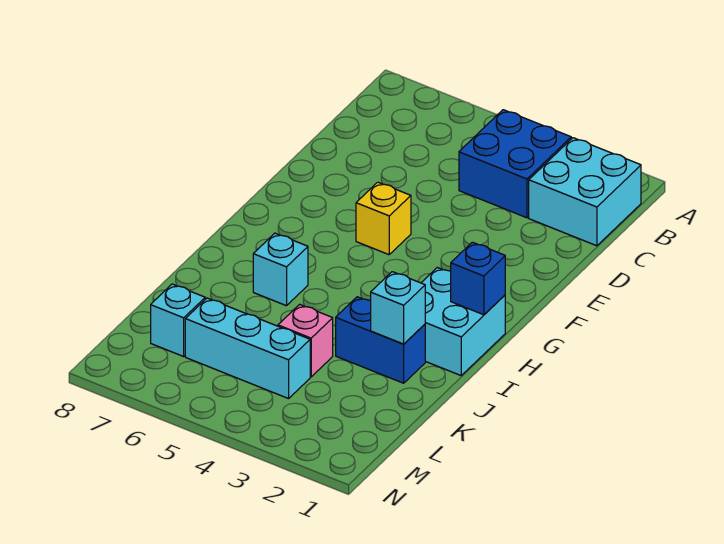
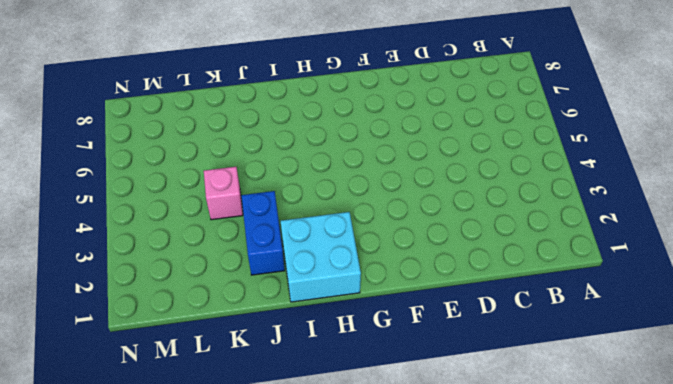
none -> cyan 2x2 brick [529,138,641,246]
none -> blue 2x2 brick [459,110,571,218]

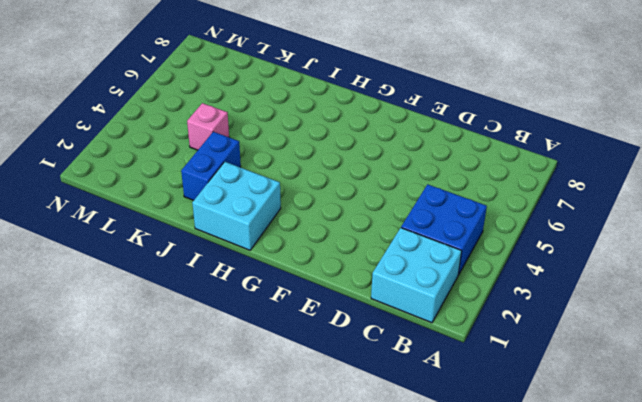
none -> yellow 1x1 brick [356,182,411,255]
none -> cyan 1x1 brick [253,233,308,306]

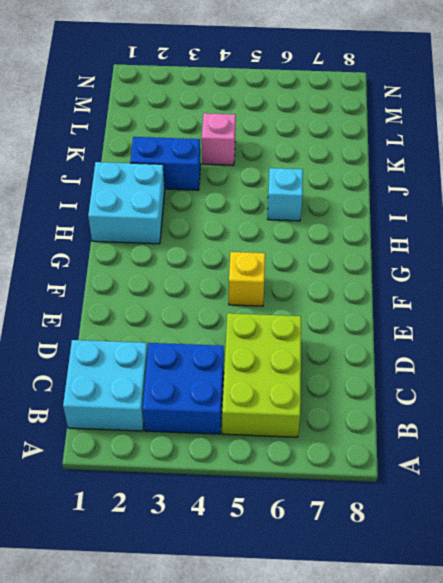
lime 2x3 brick [222,313,301,437] -> none
none -> cyan 1x3 brick [185,298,310,399]
none -> cyan 1x1 brick [151,284,205,357]

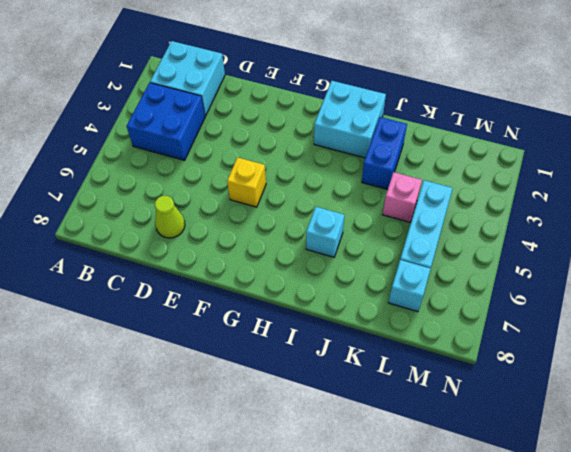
lime 1x1 cone [155,196,185,238] -> none
none -> blue 1x1 brick [451,242,505,315]
none -> cyan 1x1 brick [371,272,425,344]

